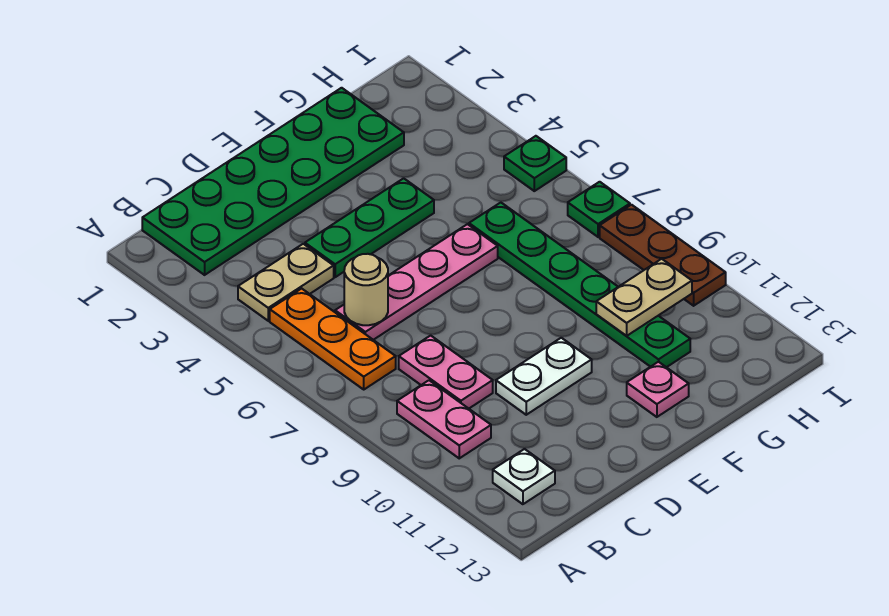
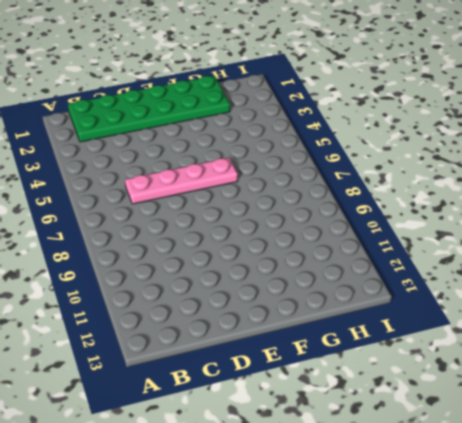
none -> tan 1x2 plate [238,244,334,321]
none -> orange 1x3 plate [270,288,396,389]
none -> pink 1x2 plate [397,380,491,458]

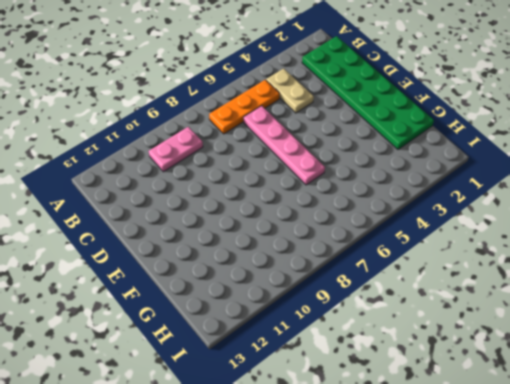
none -> white 1x1 plate [493,449,555,504]
none -> pink 1x2 plate [399,335,493,409]
none -> green 1x3 plate [305,178,434,277]

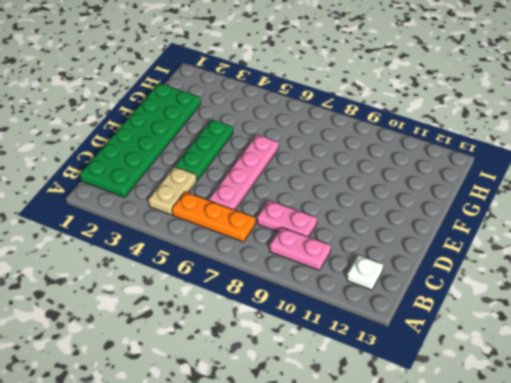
none -> white 1x2 plate [496,338,592,415]
none -> pink 1x1 plate [627,362,689,417]
none -> green 1x6 plate [469,203,690,367]

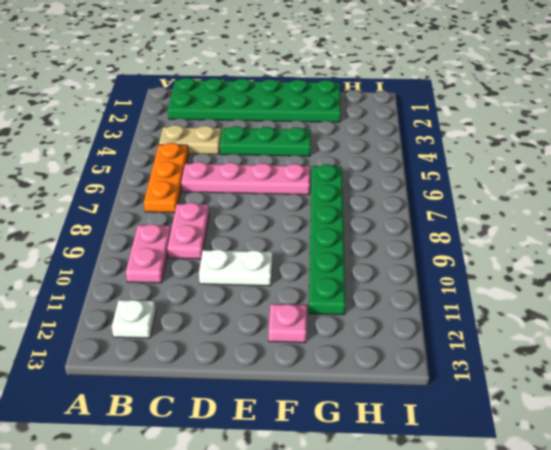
none -> green 1x1 plate [504,136,566,191]
none -> green 1x1 plate [568,182,630,237]
none -> brown 1x3 plate [600,205,726,306]

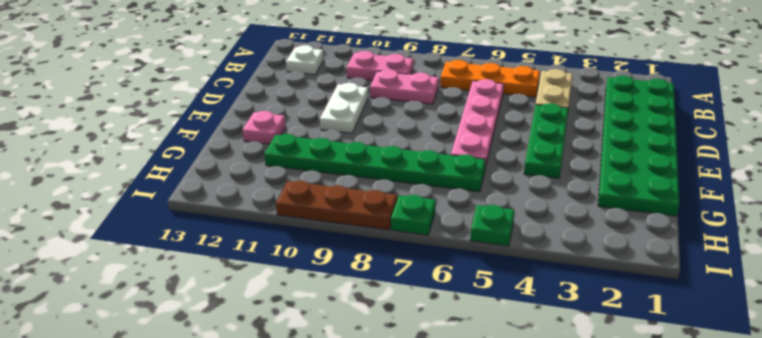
none -> tan 1x1 round brick [344,254,388,325]
none -> tan 1x2 plate [596,259,692,336]

